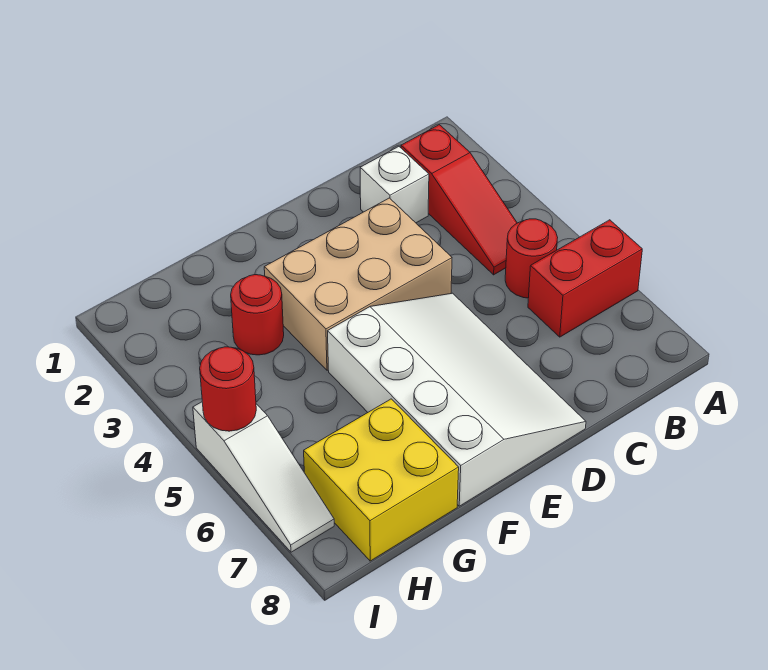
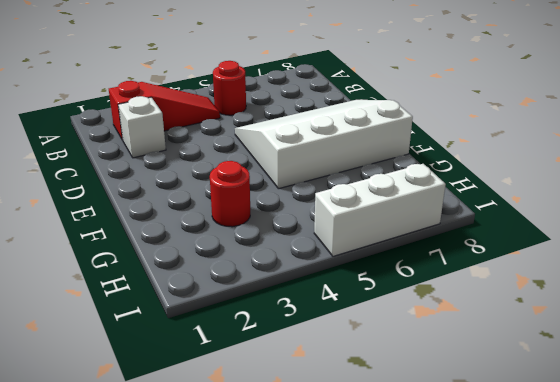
white 1x3 brick [314,164,446,256] -> white 1x3 slope [193,402,334,552]
none -> red 1x2 brick [528,220,642,337]
none -> tan 2x3 brick [264,198,452,370]

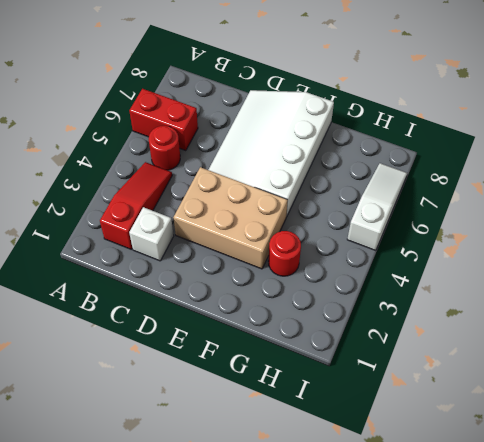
none -> yellow 2x2 brick [304,399,459,561]
none -> red 1x1 round brick [200,347,256,431]

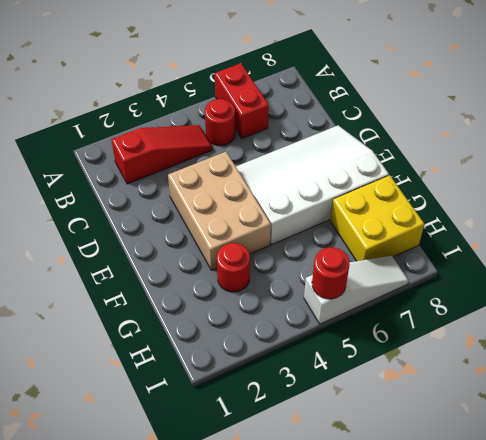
none -> white 1x1 brick [360,147,429,223]

